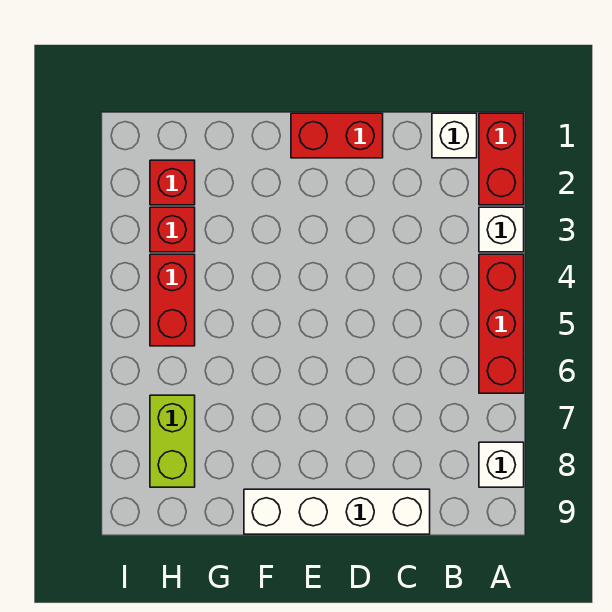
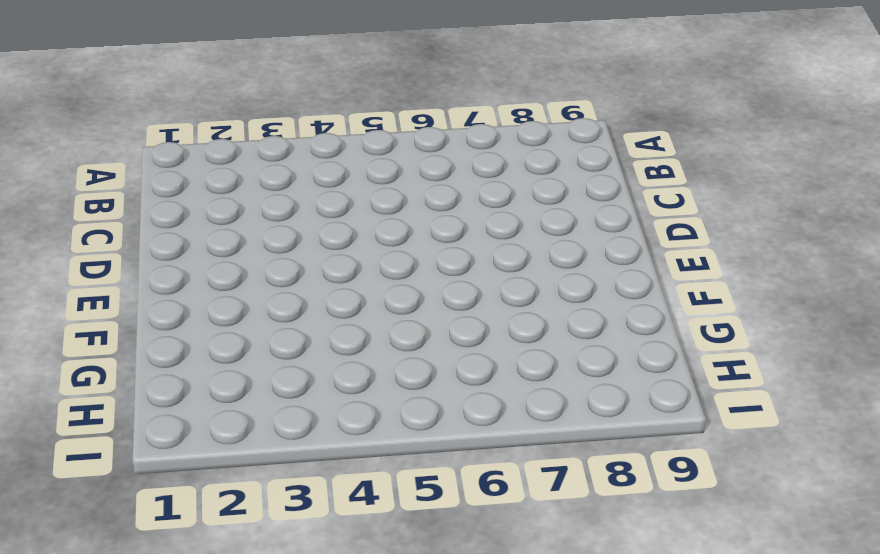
none -> red 1x2 brick [479,113,524,205]
none -> white 1x1 brick [479,207,524,252]

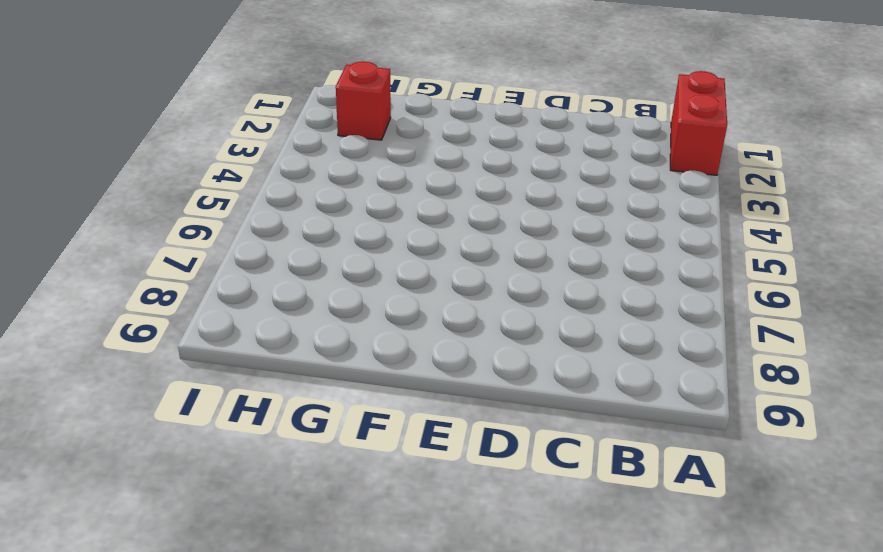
none -> white 1x1 brick [479,207,524,252]
none -> red 1x3 brick [479,254,524,393]

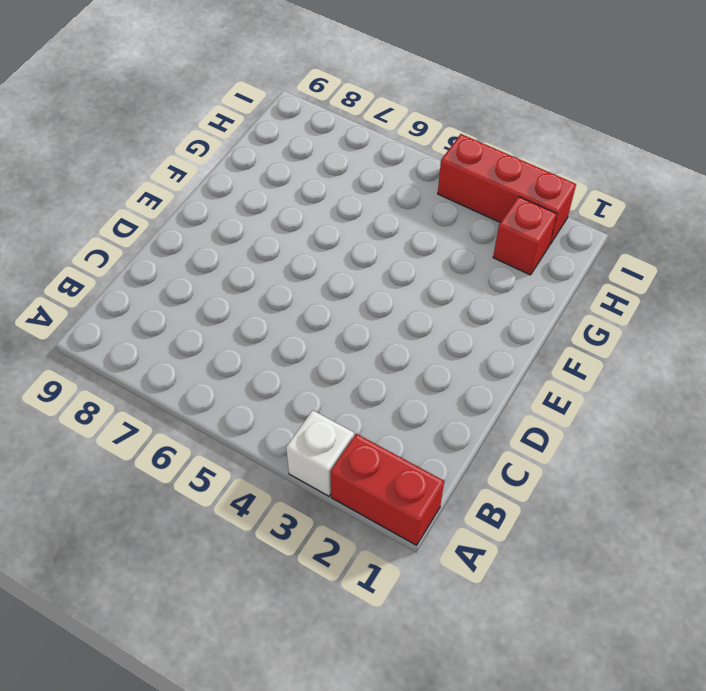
red 1x3 brick [438,134,576,244] -> red 1x3 brick moved to [479,254,524,393]
none -> white 1x1 brick [479,442,524,487]
none -> white 1x1 brick [432,113,477,158]

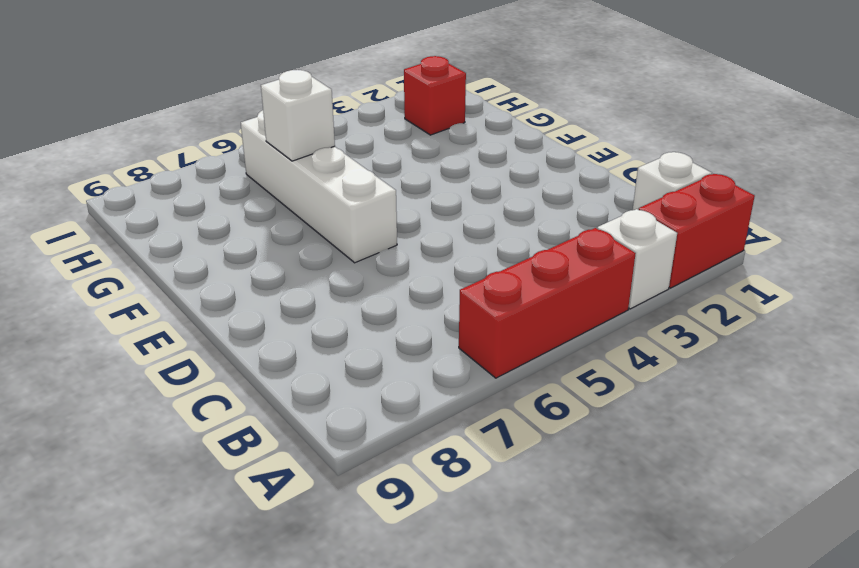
white 1x4 brick [241,110,397,263] -> white 1x4 brick moved to [244,489,430,534]
white 1x1 brick [261,70,335,161] -> white 1x1 brick moved to [479,442,524,487]
none -> red 1x2 brick [291,113,383,158]
none -> red 1x1 brick [150,207,195,252]

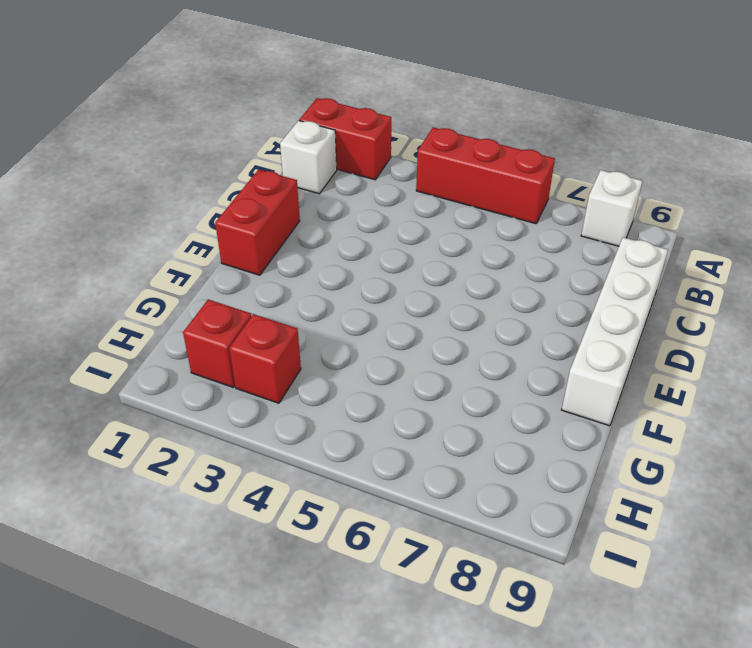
none -> white 1x1 brick [479,207,524,252]
none -> red 1x2 brick [150,254,195,346]

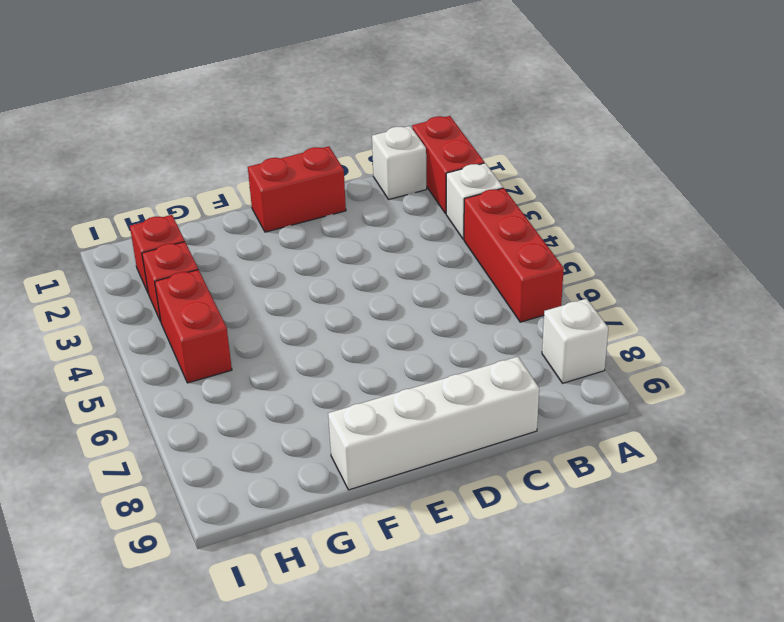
none -> lime 1x2 brick [150,395,195,487]

